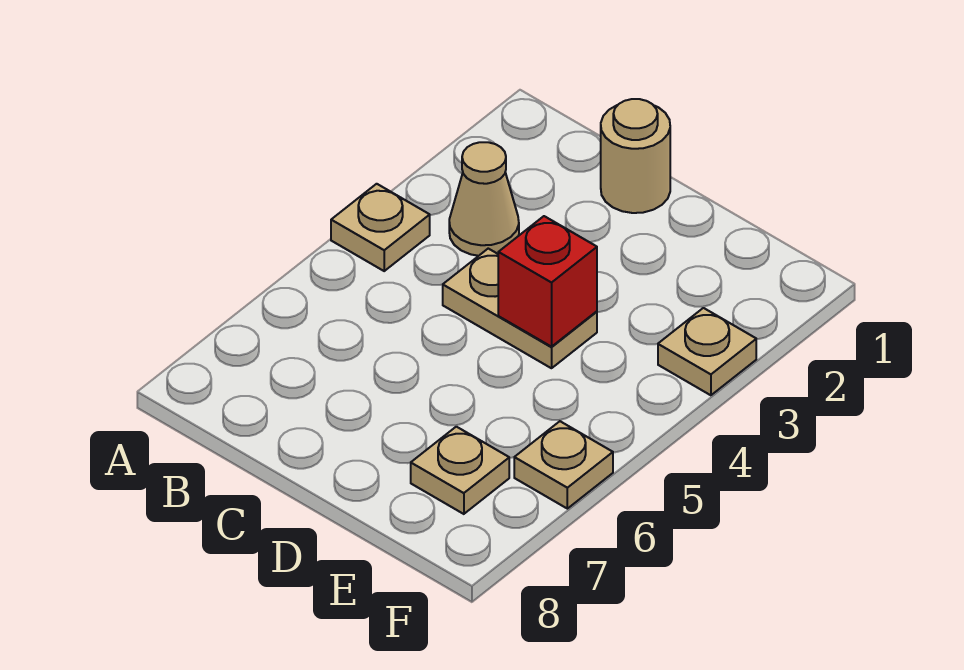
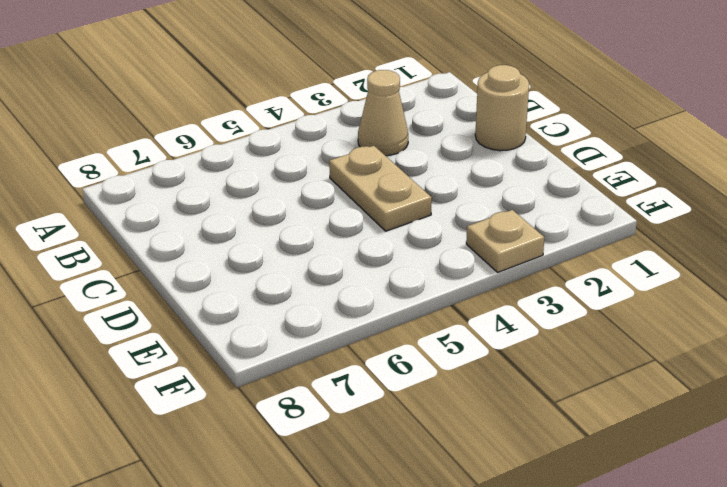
none -> tan 1x1 plate [331,184,430,271]
none -> tan 1x1 plate [411,427,509,514]

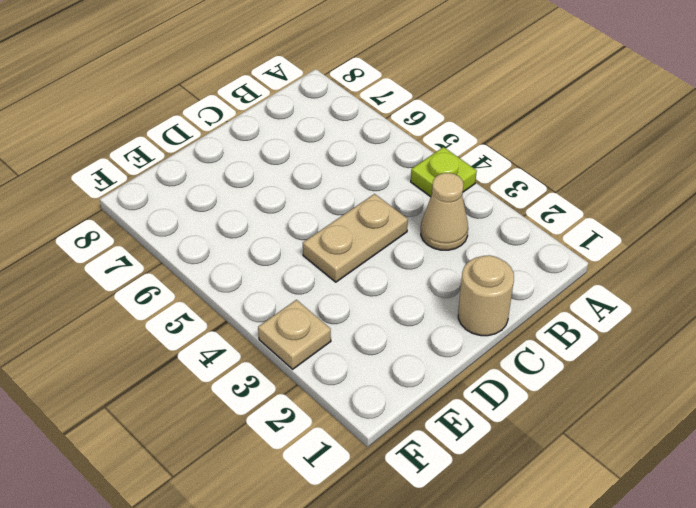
lime 1x1 plate [411,147,477,197] -> tan 1x1 plate [331,184,430,271]
none -> tan 1x1 plate [411,427,509,514]
none -> tan 1x1 plate [514,421,613,509]

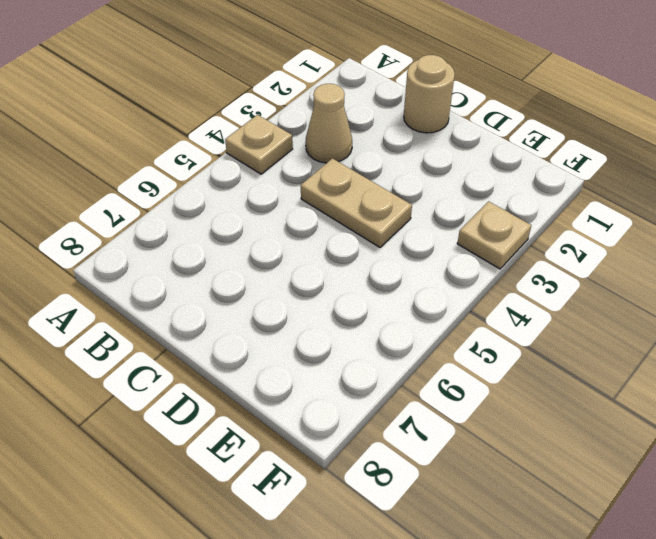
none -> tan 1x1 plate [411,427,509,514]
none -> tan 1x1 plate [514,421,613,509]

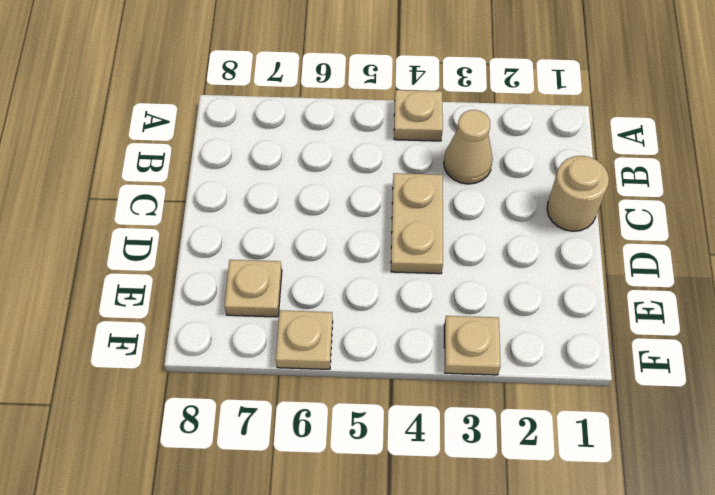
none -> red 1x1 brick [498,216,597,347]

